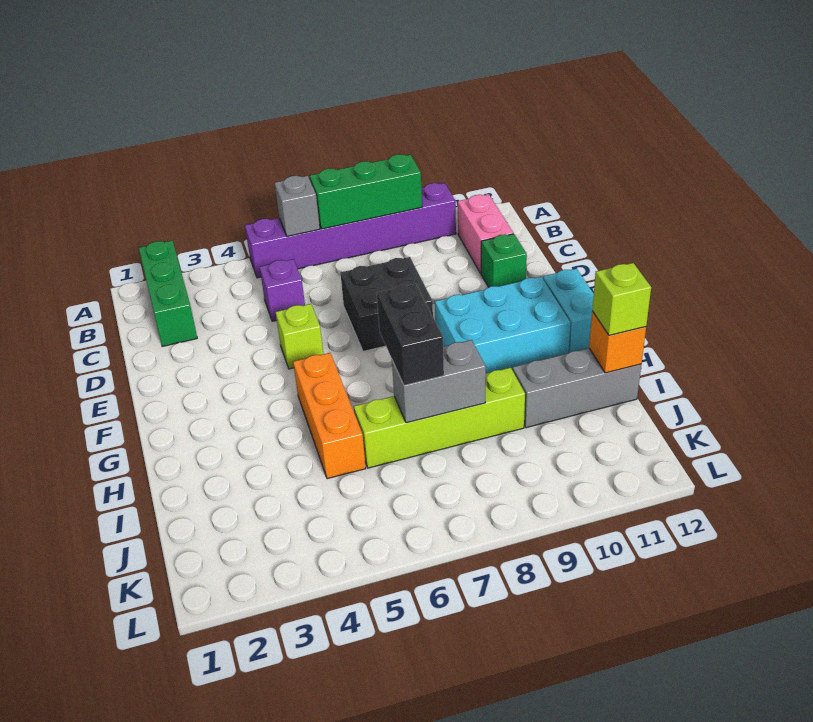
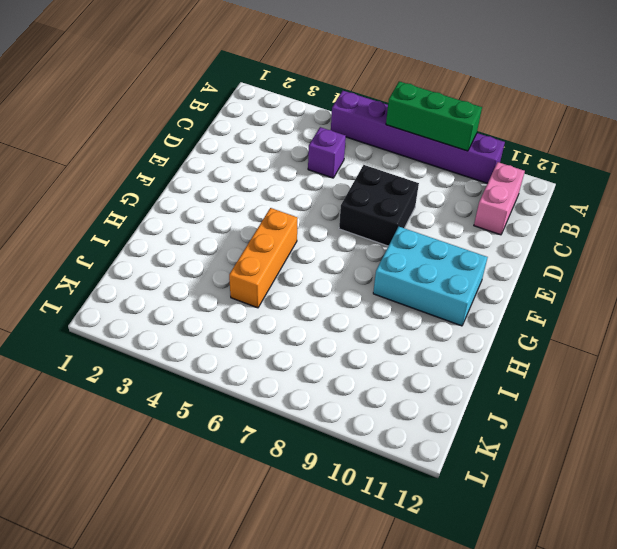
none -> green 1x3 brick [139,241,197,347]
none -> green 1x1 brick [481,234,527,287]
none -> lime 1x1 brick [276,304,323,369]

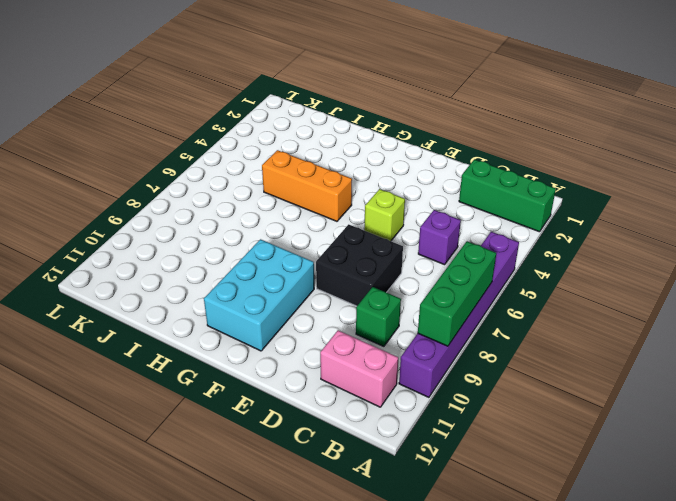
green 1x1 brick [356,287,401,346] -> green 1x1 brick moved to [481,234,527,287]
none -> cyan 1x2 brick [543,269,594,353]
none -> lime 1x4 brick [354,368,525,468]
none -> grey 1x3 brick [513,348,641,428]

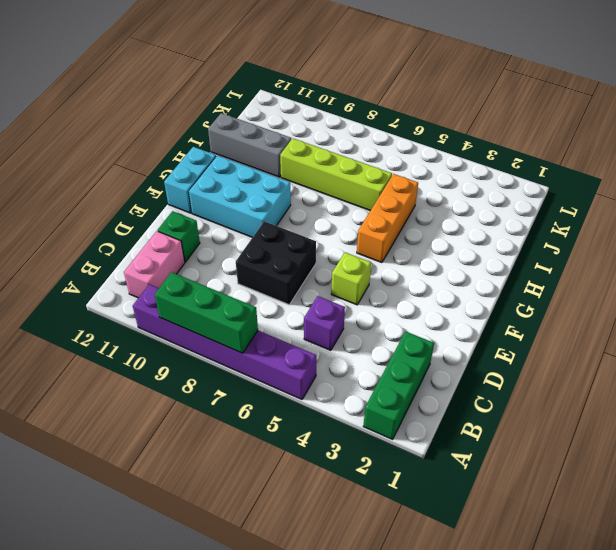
none -> grey 1x1 brick [275,176,320,236]
none -> grey 1x2 brick [392,340,486,423]
none -> orange 1x1 brick [589,311,646,373]

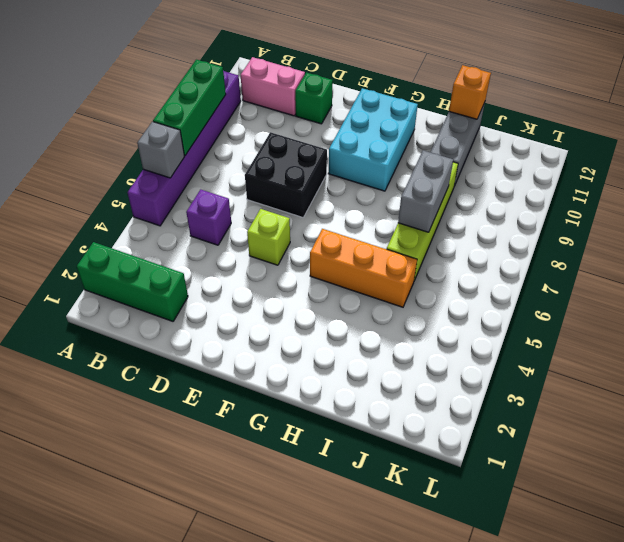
none -> cyan 1x2 brick [543,269,594,353]
none -> black 1x2 brick [377,284,444,385]
none -> lime 1x1 brick [592,263,651,335]

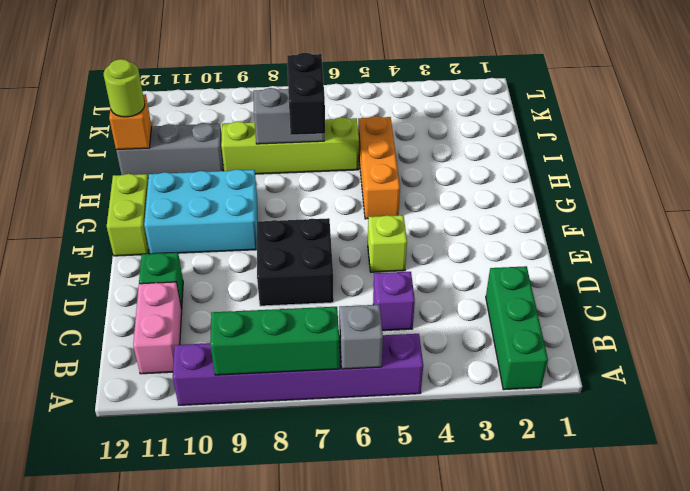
lime 1x2 brick [107,174,149,256] -> cyan 1x2 brick [543,269,594,353]
lime 1x1 round brick [104,59,145,117] -> lime 1x1 brick [592,263,651,335]

